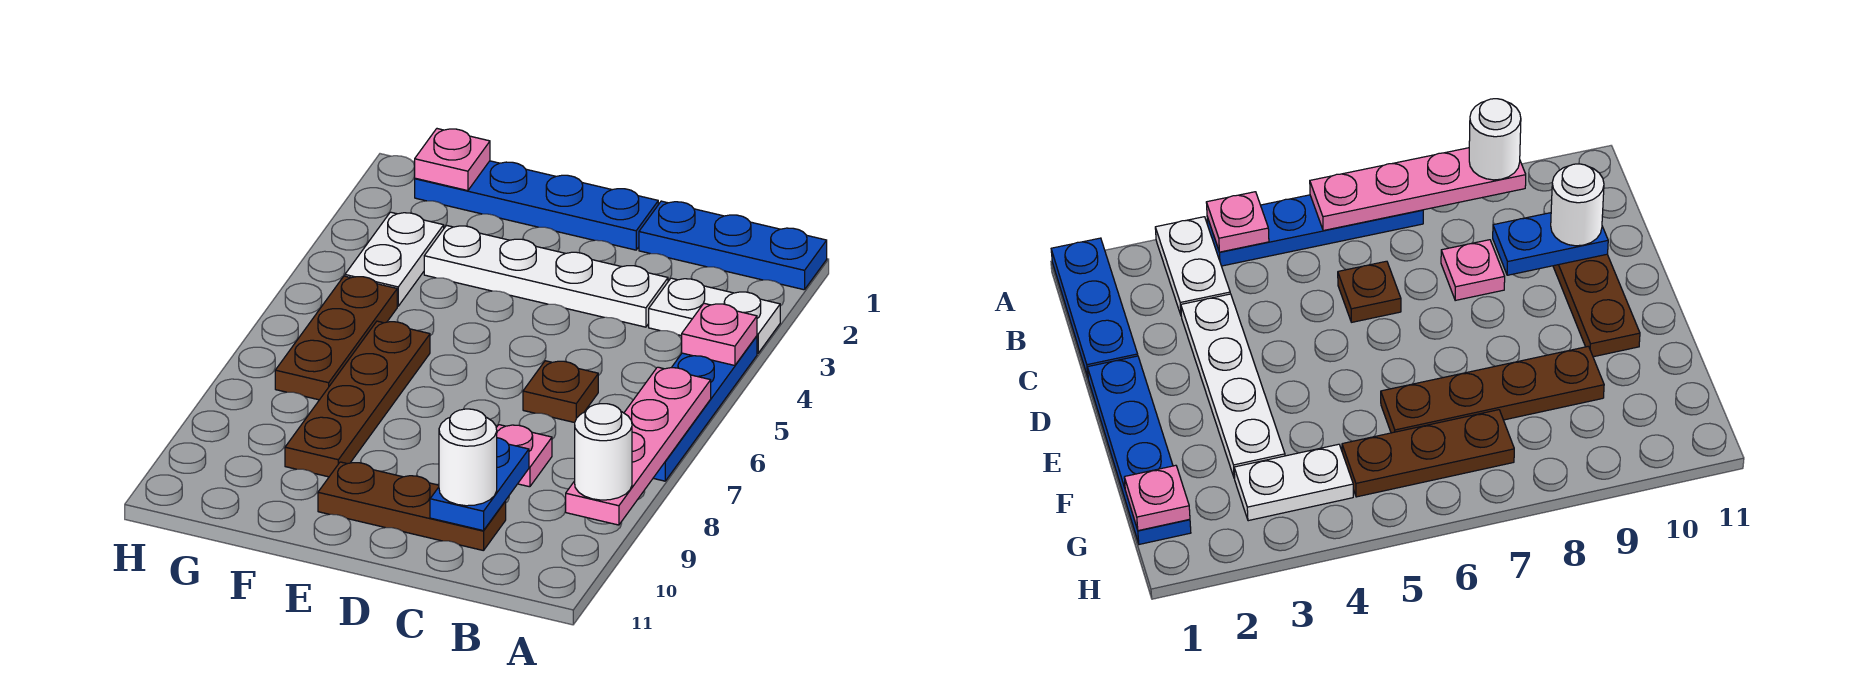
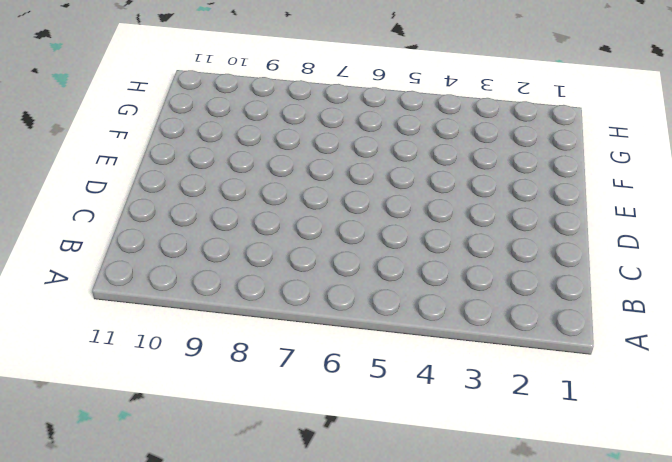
none -> blue 1x3 plate [639,201,827,290]
none -> white 1x2 plate [649,278,780,354]
none -> blue 1x4 plate [653,336,757,481]

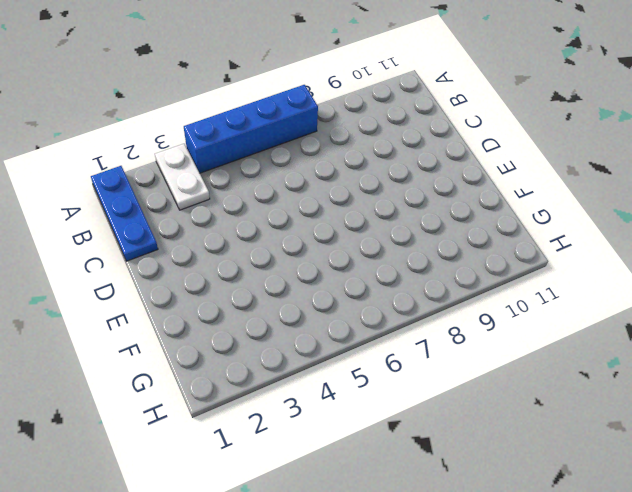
blue 1x4 brick [184,85,318,173] -> blue 1x4 plate [653,336,757,481]
none -> white 1x4 plate [424,225,668,327]
none -> brown 1x1 plate [523,361,598,423]
none -> pink 1x1 plate [496,425,552,487]

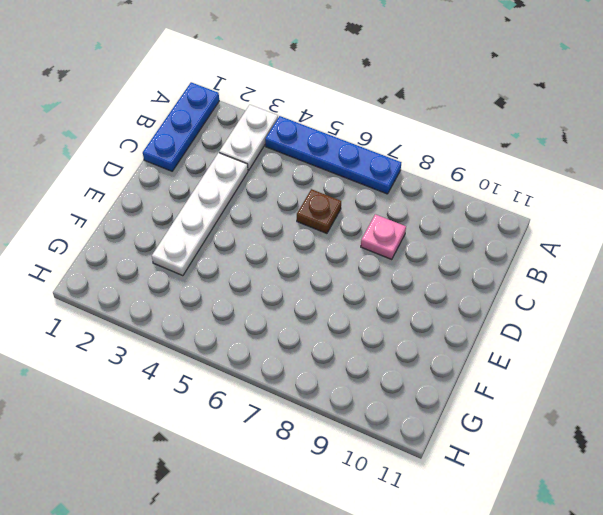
none -> brown 1x3 plate [318,462,506,551]
none -> blue 1x4 plate [415,161,658,250]
none -> brown 1x4 plate [285,321,430,477]

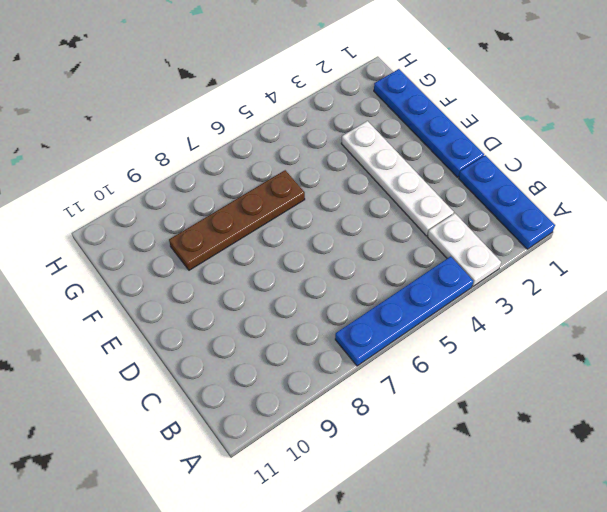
none -> brown 1x1 plate [523,361,598,423]
none -> pink 1x1 plate [496,425,552,487]
none -> brown 1x3 plate [318,462,506,551]

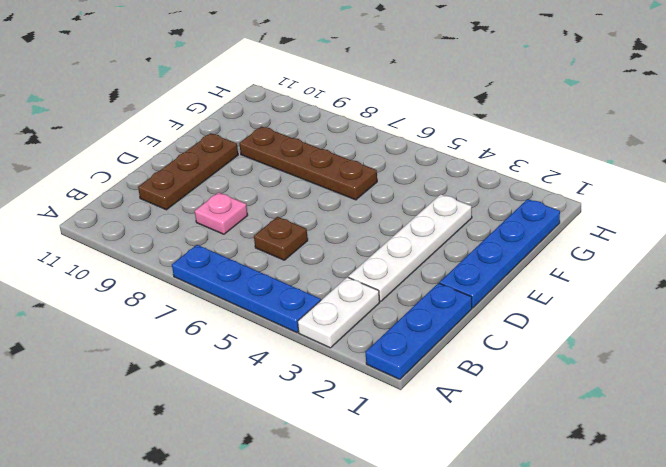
none -> white 1x2 plate [345,212,444,306]
none -> brown 1x3 plate [275,276,397,400]
none -> pink 1x1 plate [682,303,757,365]

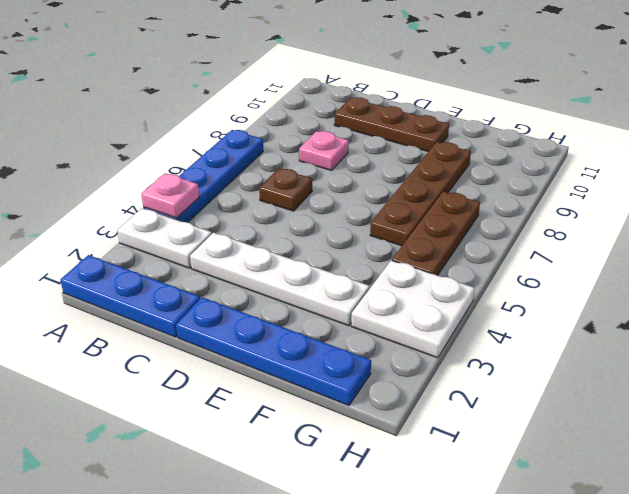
white 2x2 plate [351,260,474,358] -> white 1x2 plate [345,212,444,306]
none -> pink 1x4 plate [566,367,711,525]
none -> blue 1x2 plate [430,438,529,531]
none -> pink 1x1 plate [415,129,490,191]

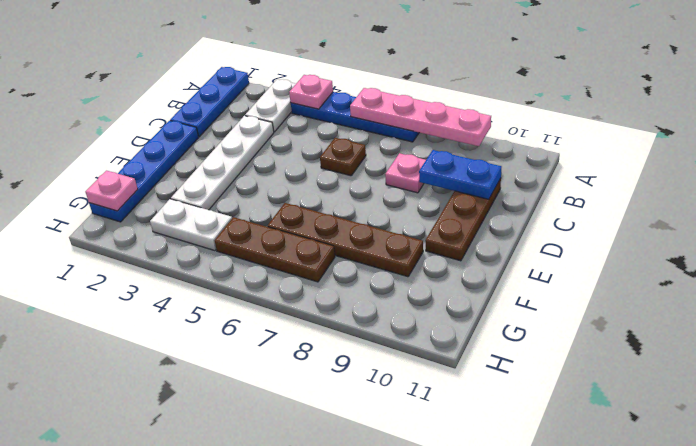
none -> white 1x1 round brick [575,404,632,500]
none -> white 1x1 round brick [439,409,497,506]

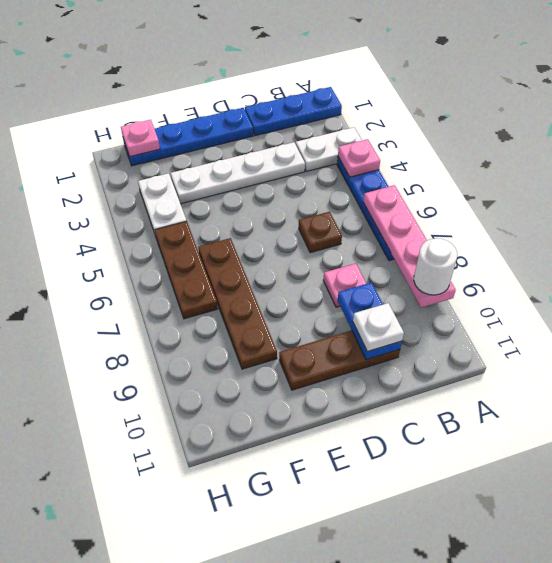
white 1x1 plate [353,303,404,352] -> white 1x1 round brick [439,409,497,506]

